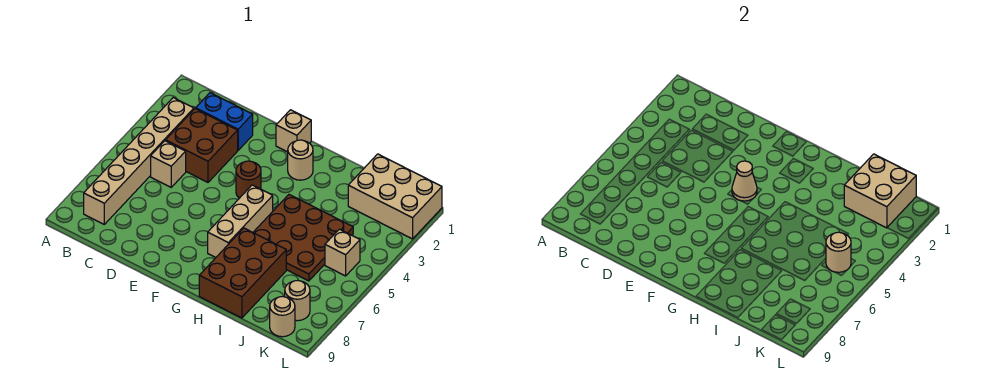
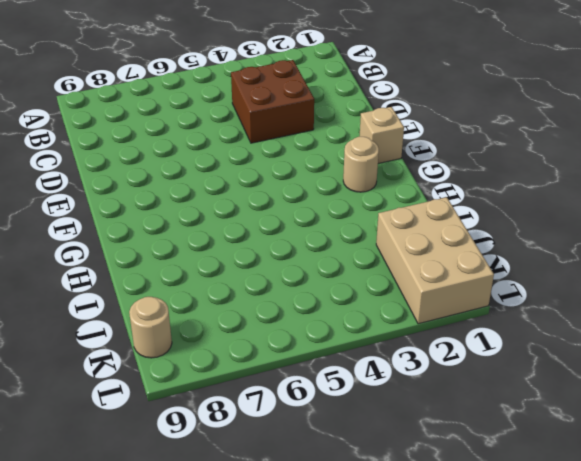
none -> tan 1x6 brick [84,98,194,224]
none -> blue 1x2 brick [196,93,253,150]
none -> tan 1x1 brick [151,141,186,187]

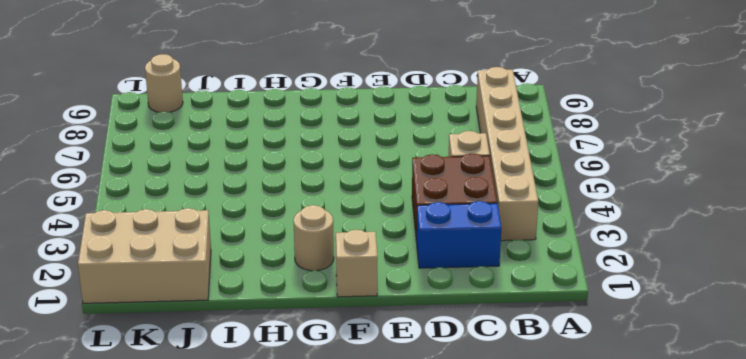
none -> brown 1x1 round brick [236,161,261,198]
none -> tan 1x3 brick [208,185,273,257]
none -> brown 3x3 plate [253,195,353,281]

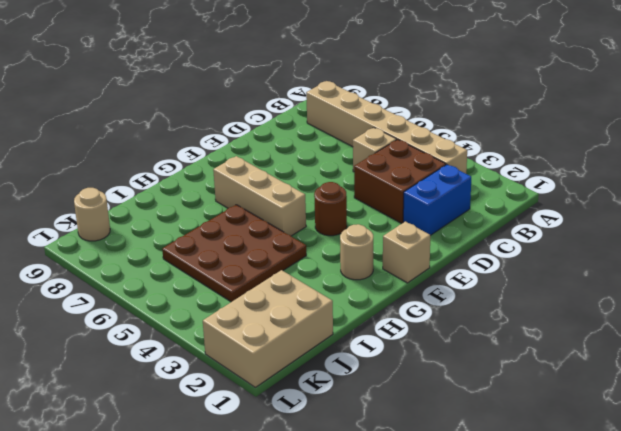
none -> brown 2x3 brick [199,228,286,318]
none -> tan 1x1 brick [325,229,360,276]
none -> tan 1x1 round brick [285,280,310,321]

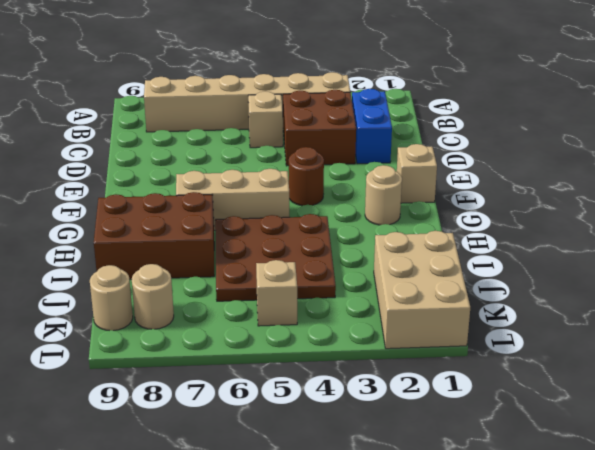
none -> tan 1x1 cone [732,161,757,201]
none -> tan 2x2 brick [844,154,916,228]
none -> tan 1x1 round brick [826,232,851,272]

